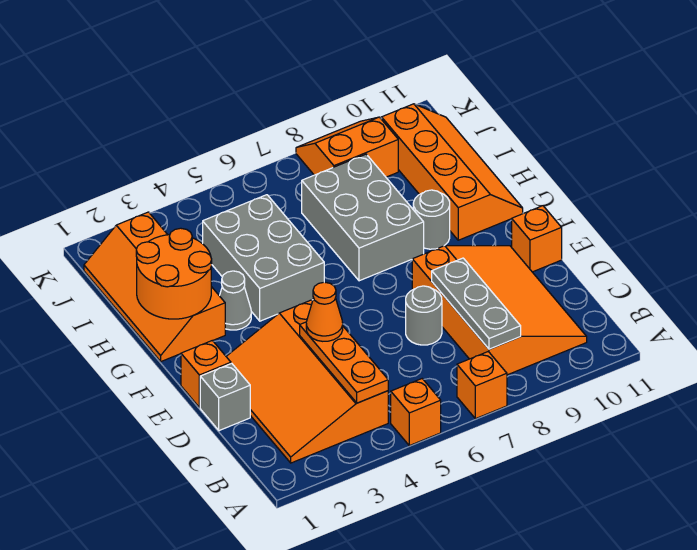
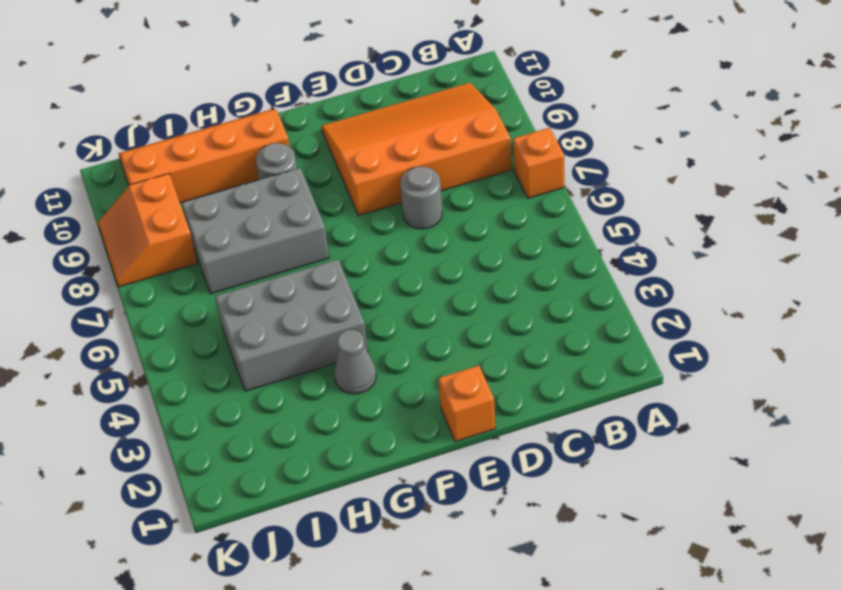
none -> orange 1x1 brick [391,379,441,446]
none -> orange 3x4 slope [226,300,388,463]
none -> grey 1x1 brick [200,363,250,431]

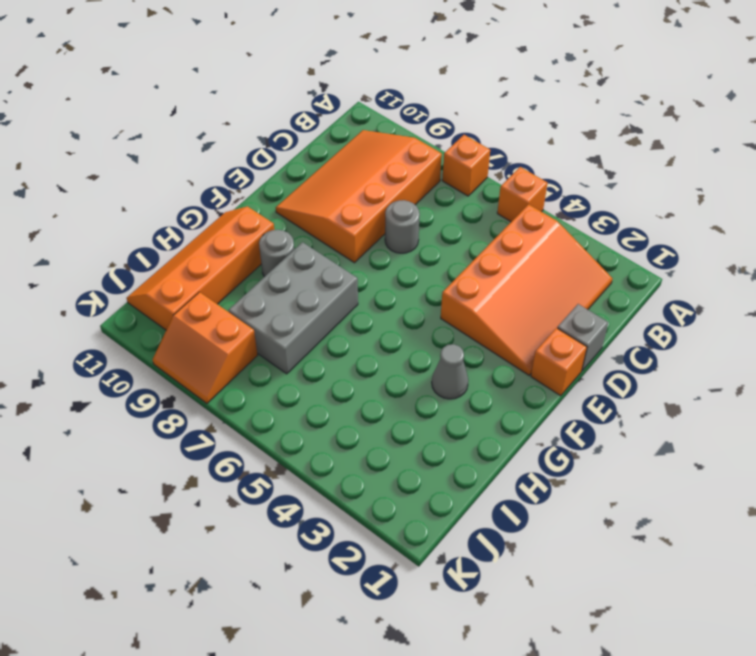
none -> orange 1x1 brick [512,206,562,272]
none -> orange 2x4 slope [84,212,225,361]
none -> grey 2x3 brick [203,195,324,321]

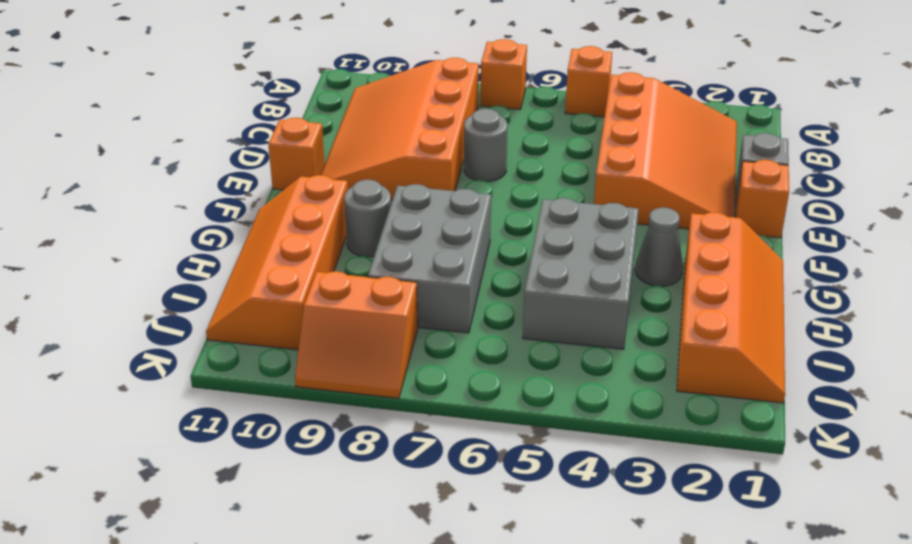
none -> orange 1x3 plate [300,322,388,403]
none -> grey 1x3 plate [432,258,521,349]
none -> orange 2x2 round brick [136,228,212,319]

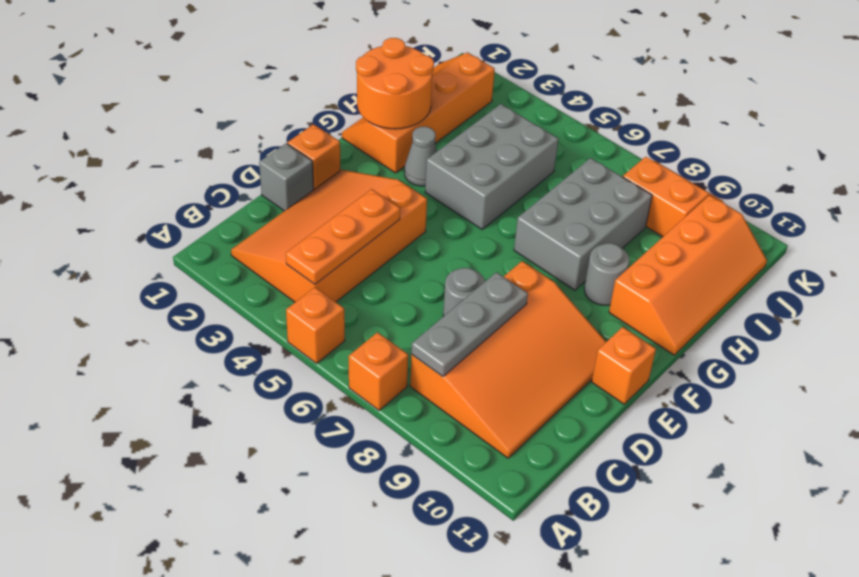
none -> orange 1x1 cone [306,282,343,341]

